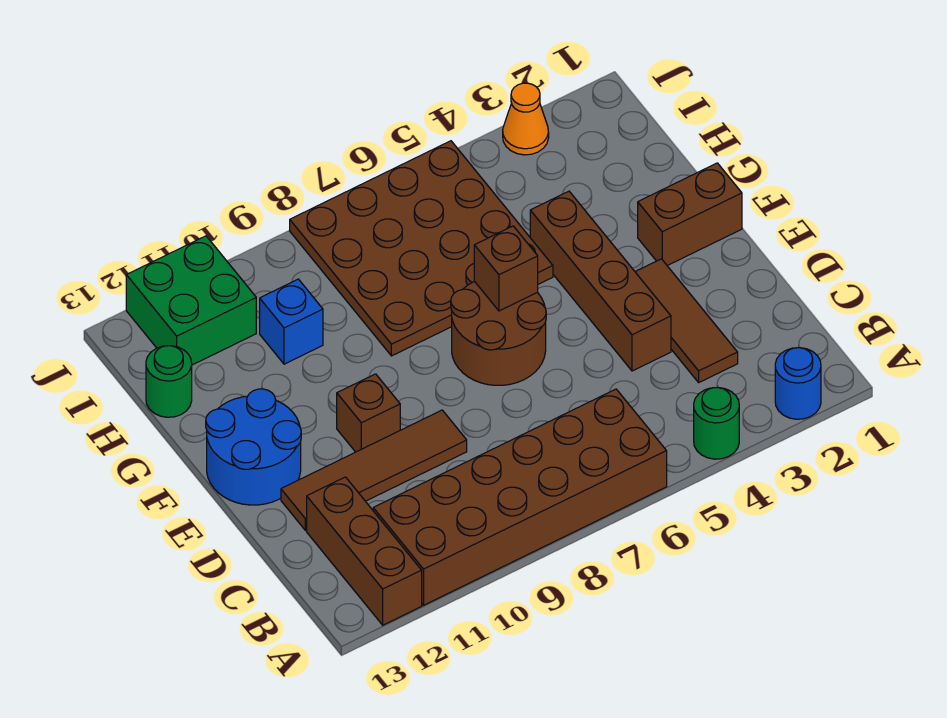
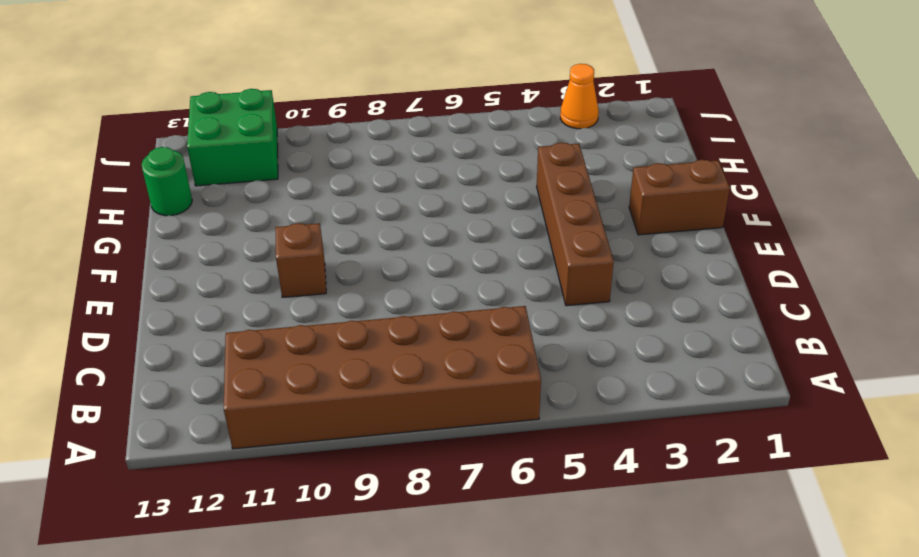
none -> blue 1x1 round brick [775,348,821,419]
none -> green 1x1 round brick [694,387,739,459]
none -> brown 1x3 brick [307,477,422,625]

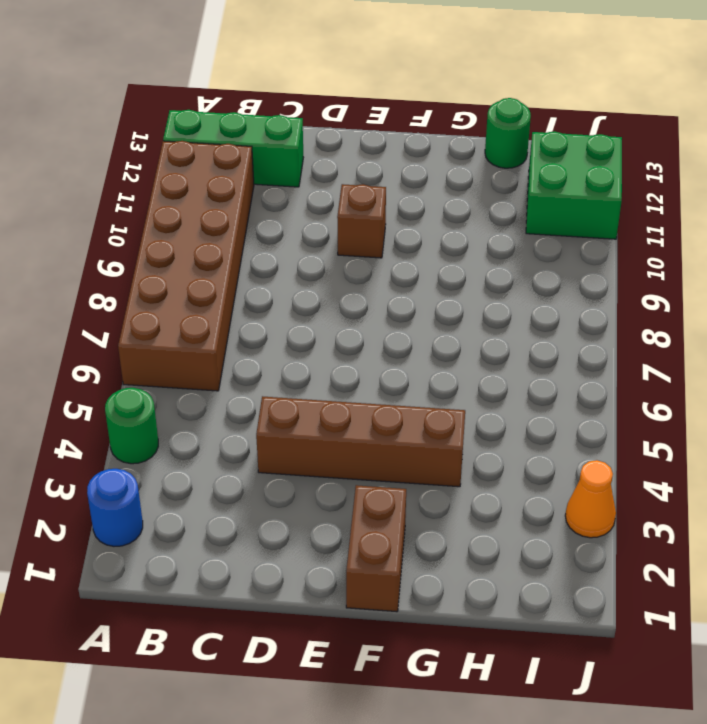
green 1x3 brick [163,110,303,187] -> brown 1x3 brick [307,477,422,625]
none -> brown 1x3 tile [635,259,738,382]
none -> brown 1x4 tile [281,410,467,530]
none -> brown 2x2 round brick [451,282,546,385]

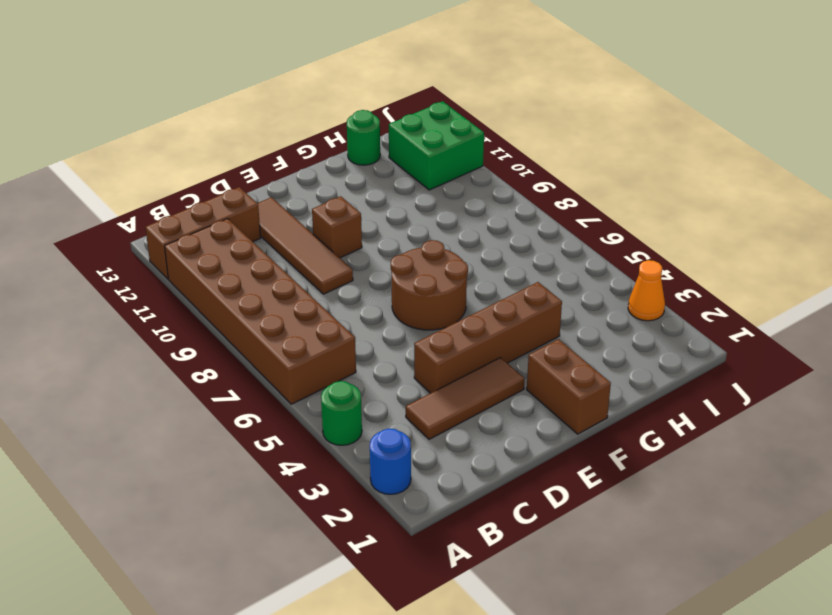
none -> blue 2x2 round brick [206,389,301,505]
none -> brown 4x4 plate [290,141,553,356]
none -> blue 1x1 brick [260,279,323,364]

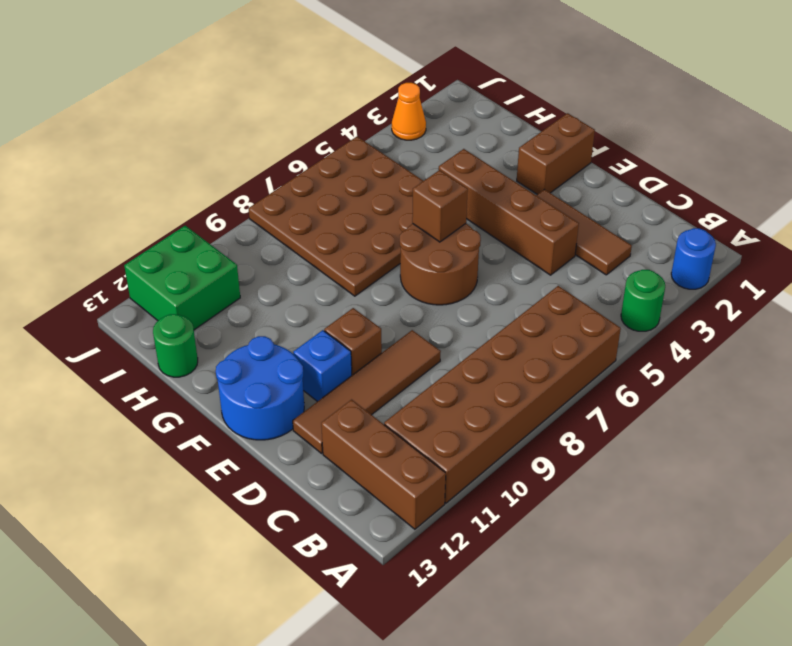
blue 1x1 brick [293,330,352,402] -> blue 1x1 brick moved to [260,279,323,364]

